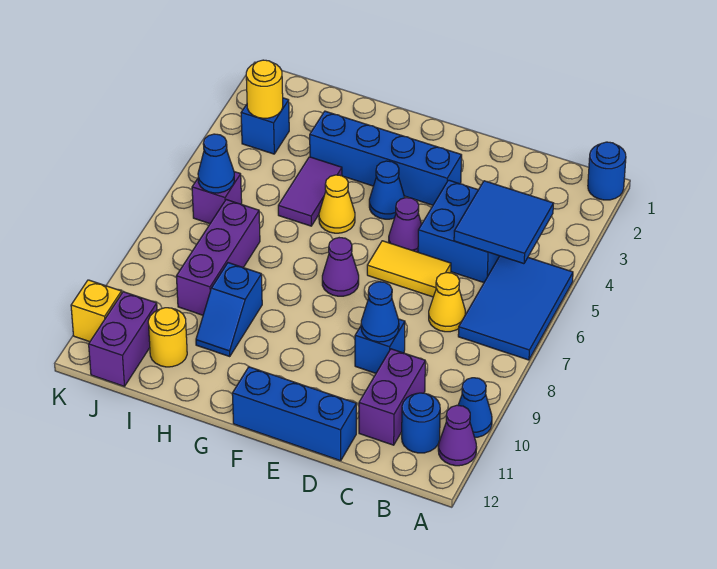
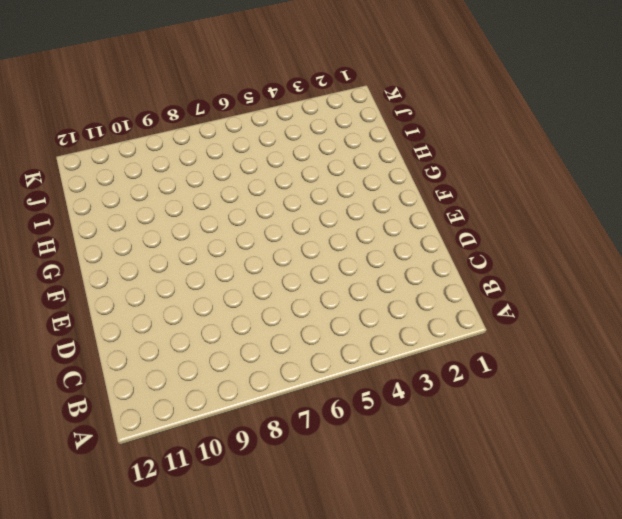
none -> blue 1x1 round brick [588,142,626,200]
none -> blue 2x3 tile [458,256,573,360]
none -> blue 1x1 cone [458,378,492,437]

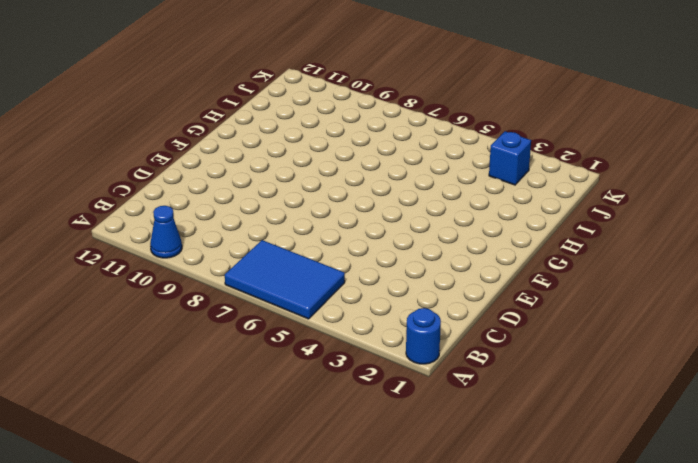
none -> purple 1x1 cone [438,405,477,466]
none -> blue 1x1 round brick [402,393,440,453]
none -> blue 2x2 brick [418,180,499,282]

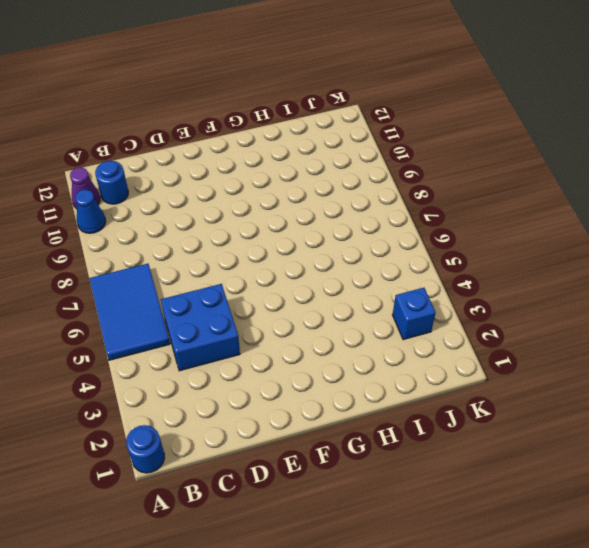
none -> yellow 1x1 cone [429,273,466,332]
none -> purple 1x2 brick [359,349,425,445]
none -> yellow 1x2 tile [367,241,451,297]

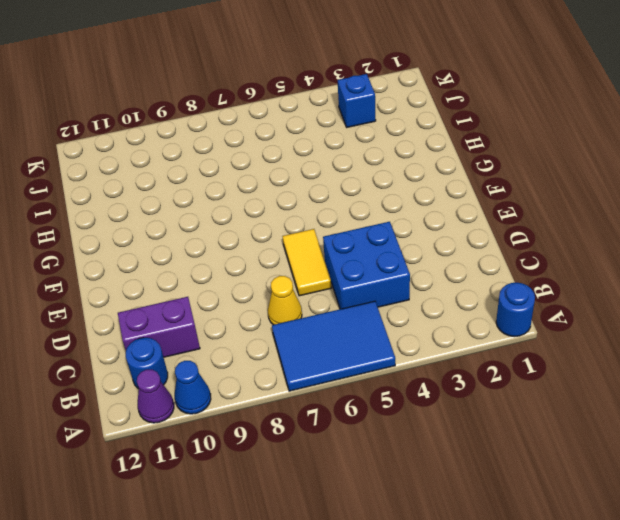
none -> blue 1x1 brick [355,319,405,373]
none -> blue 1x3 brick [232,367,356,461]
none -> blue 1x4 brick [310,111,462,205]

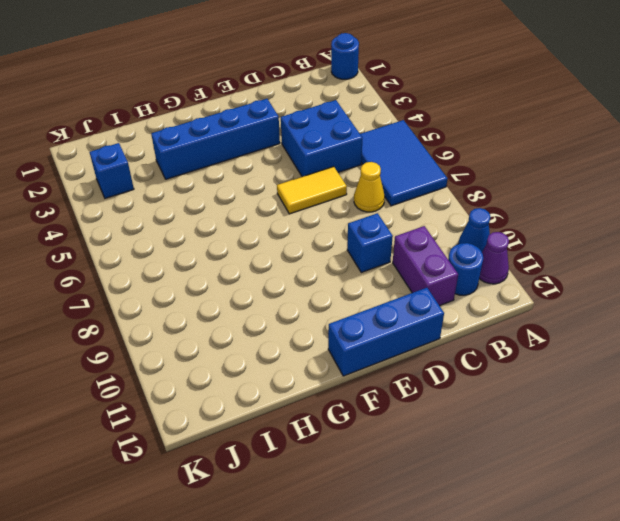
none -> purple 1x1 cone [389,198,422,252]
none -> blue 1x1 cone [369,161,405,219]
none -> purple 1x1 cone [322,238,359,296]

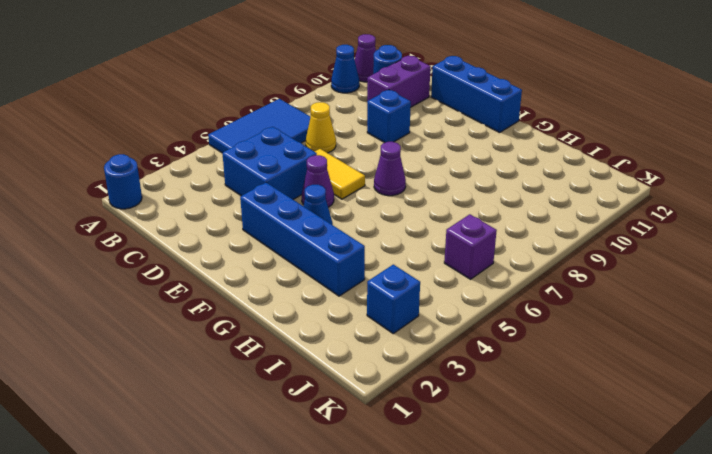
none -> yellow 1x1 cone [319,175,355,233]
none -> purple 1x2 tile [278,157,342,226]
none -> blue 1x2 slope [196,263,262,357]

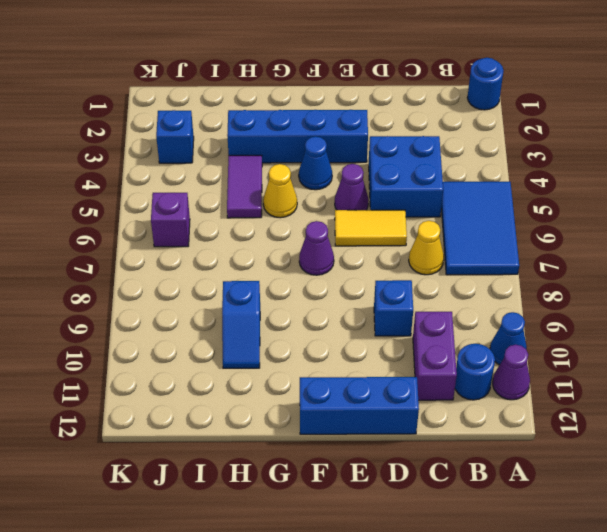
none -> purple 1x3 brick [176,200,260,315]
none -> yellow 1x1 round brick [148,308,187,367]
none -> purple 1x2 brick [89,292,157,386]

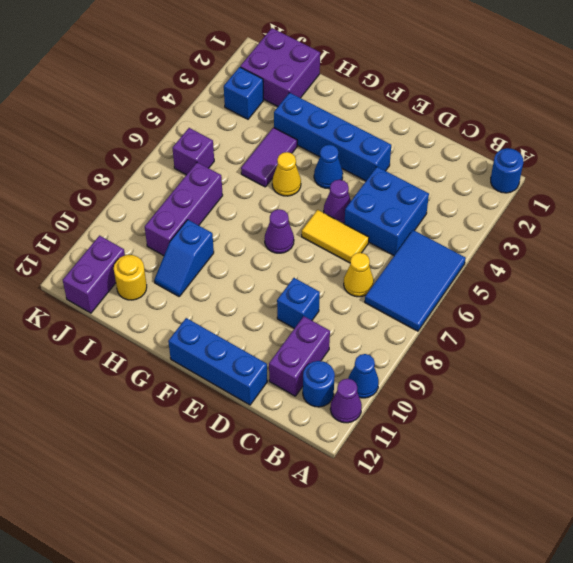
purple 2x2 brick [240,28,320,107] -> none
none -> yellow 1x1 brick [71,280,122,342]
none -> blue 2x2 tile [454,181,554,264]
none -> blue 1x1 cone [361,282,399,342]

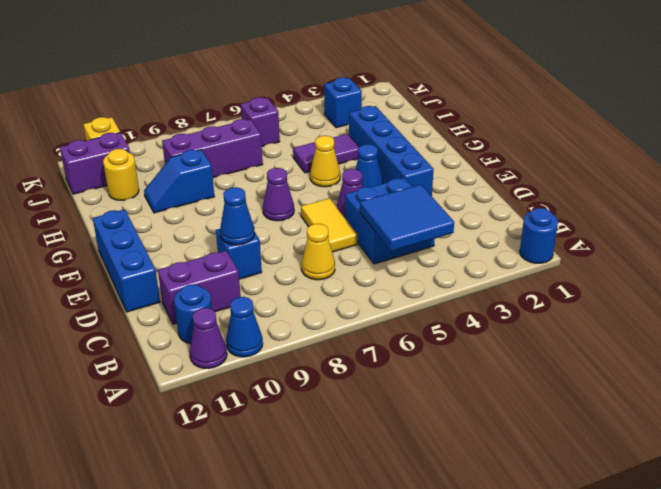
none -> blue 2x3 tile [458,256,573,360]
none -> yellow 1x1 round brick [246,60,283,118]
none -> blue 1x1 cone [198,134,234,193]

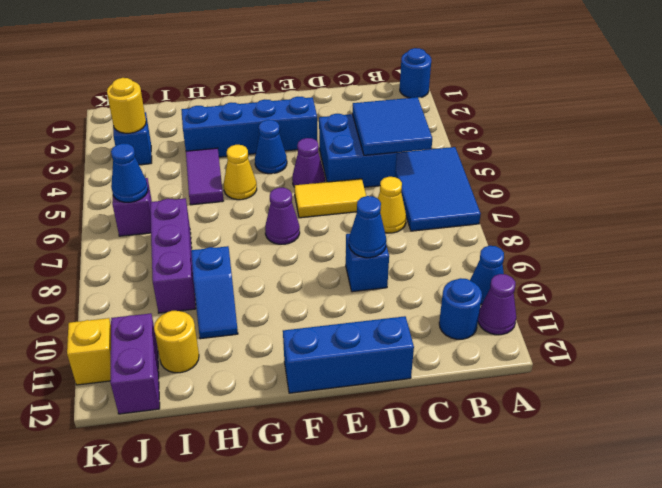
none -> purple 1x2 brick [359,349,425,445]

